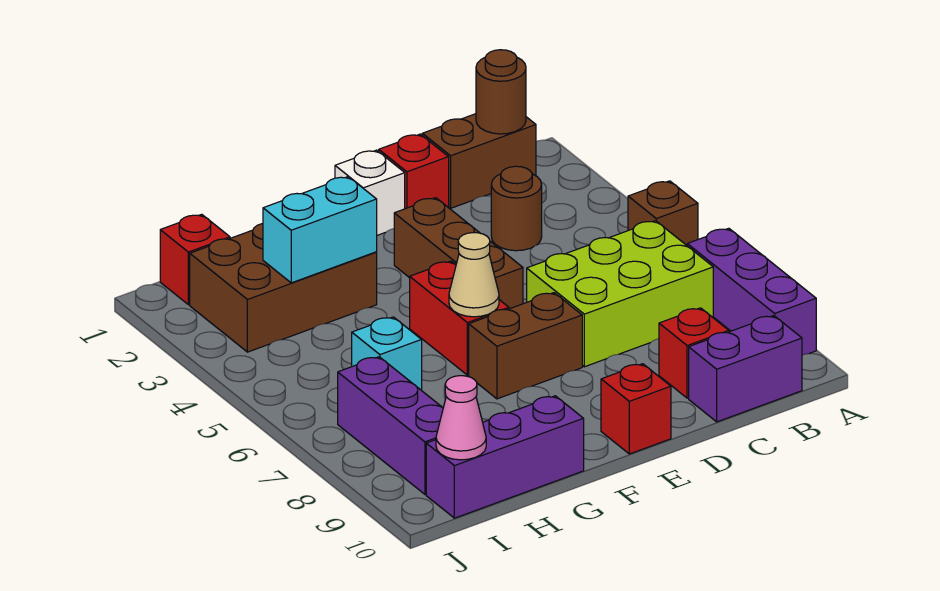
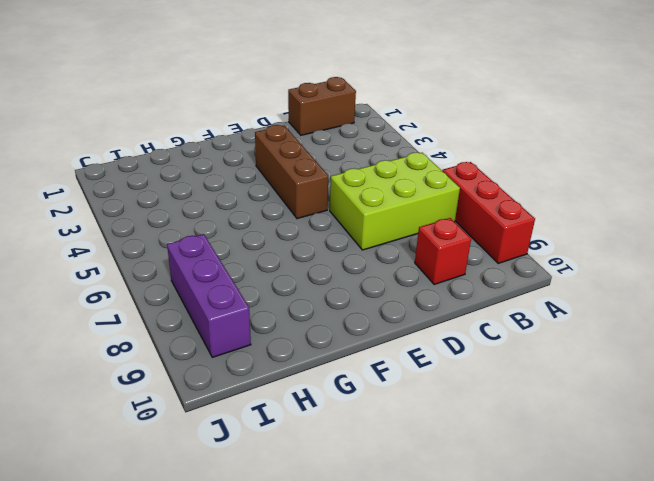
red 1x3 brick [442,162,535,263] -> purple 1x3 brick [687,228,816,355]
none -> brown 1x1 brick [628,181,698,245]
none -> purple 1x2 brick [689,316,802,422]
none -> brown 1x1 round brick [491,166,542,251]

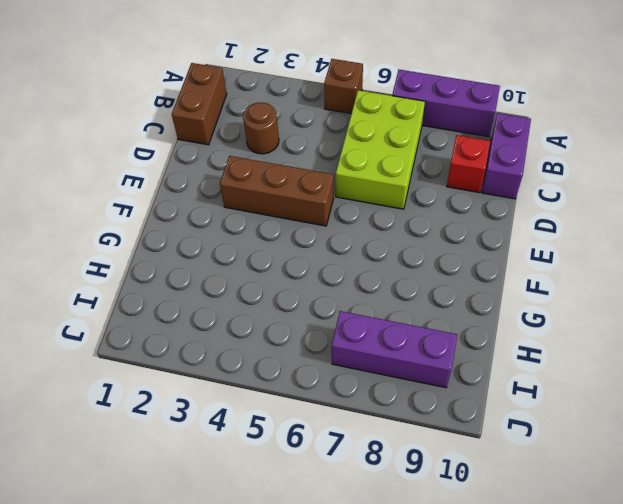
none -> red 1x1 brick [379,134,449,209]
none -> white 1x1 brick [335,150,405,235]
none -> brown 1x2 brick [469,293,582,399]

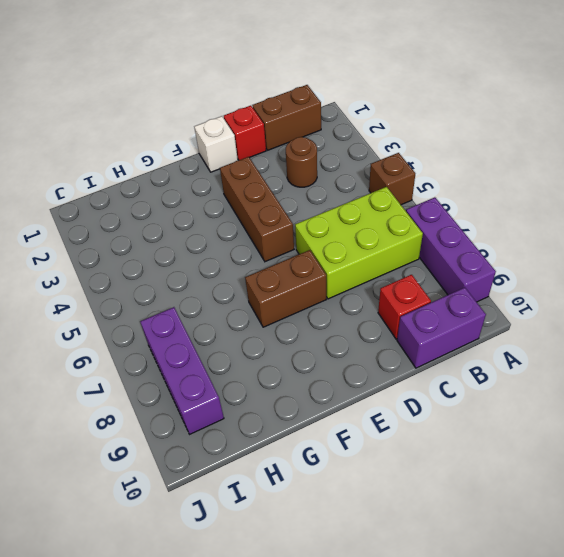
none -> red 1x1 brick [601,364,671,454]
none -> red 1x2 brick [410,261,509,375]
none -> brown 2x3 brick [190,224,377,352]

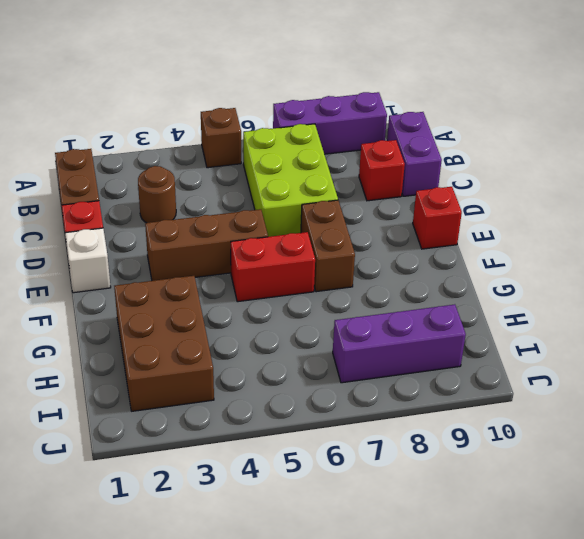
none -> purple 1x3 brick [426,396,584,518]
none -> cyan 1x1 brick [352,317,422,391]
none -> red 1x1 brick [160,214,230,305]

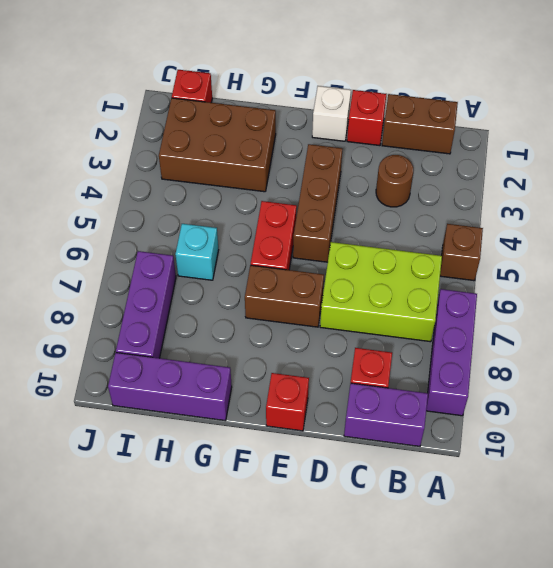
none -> brown 1x1 round brick [476,50,526,134]
none -> tan 1x1 cone [449,233,499,317]
none -> cyan 1x2 brick [263,177,377,283]

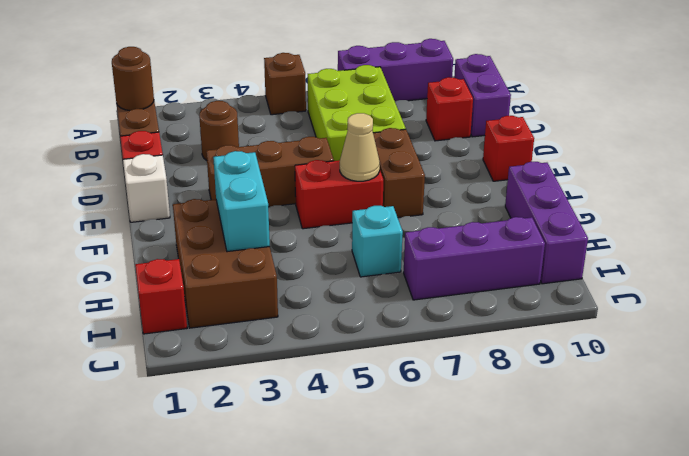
none -> pink 1x1 cone [436,376,486,460]

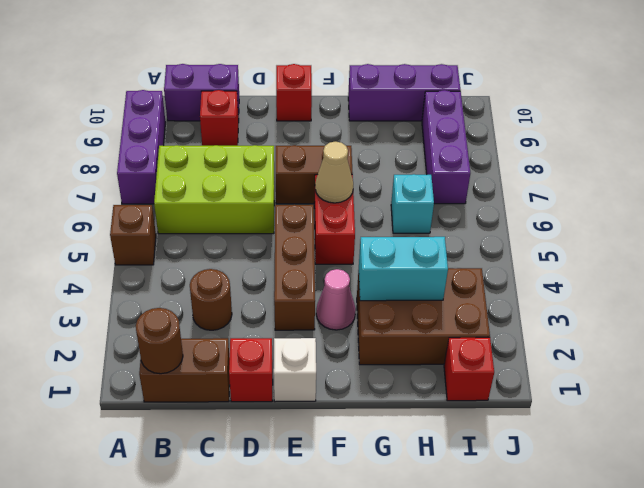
pink 1x1 cone [316,269,356,330] -> pink 1x1 cone moved to [436,376,486,460]

